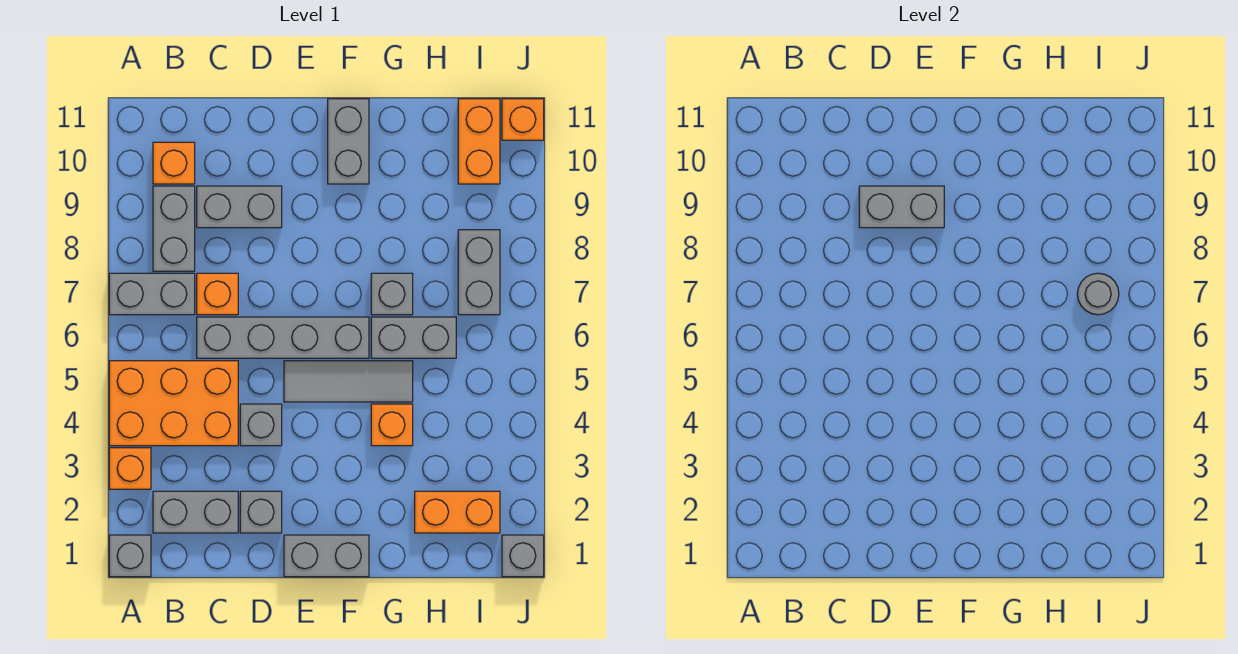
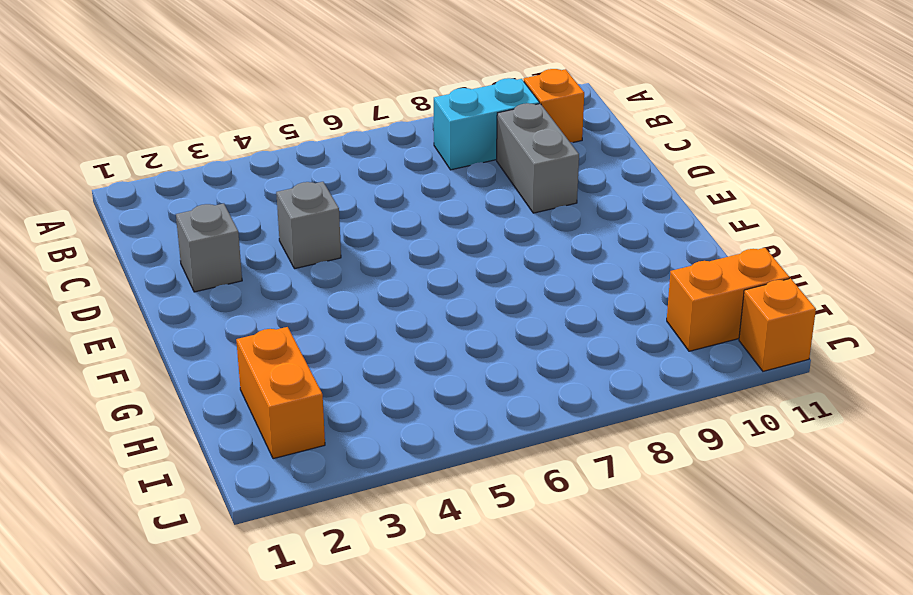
cyan 1x2 brick [433,78,540,170] -> grey 1x2 brick [153,186,195,271]
none -> grey 1x1 brick [109,535,151,577]
none -> orange 1x1 brick [109,448,151,489]
none -> orange 2x3 brick [109,361,238,446]

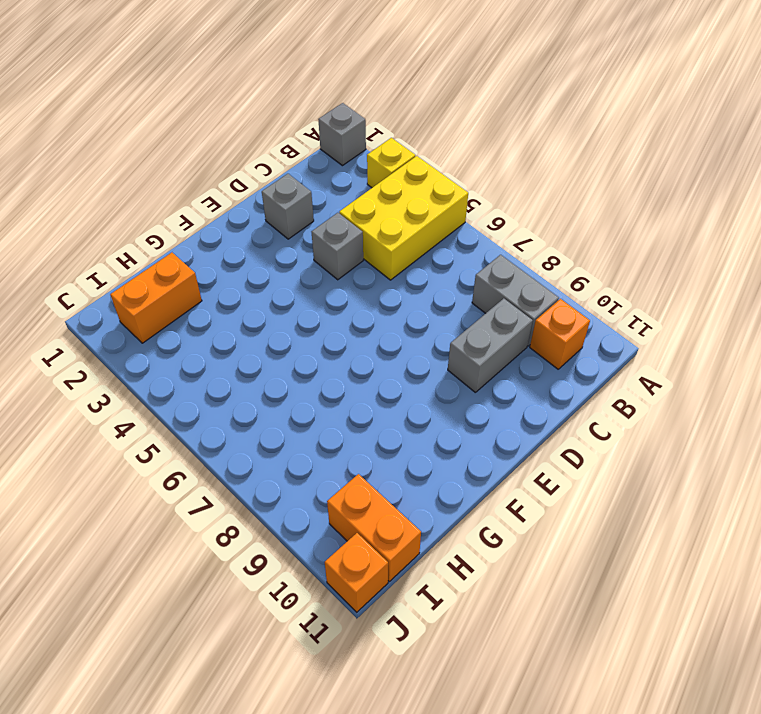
yellow 1x1 brick [367,138,415,188] -> orange 1x1 brick [109,448,151,489]
yellow 2x3 brick [339,156,468,280] -> orange 2x3 brick [109,361,238,446]
none -> grey 1x2 brick [109,273,195,315]
none -> grey 1x2 brick [153,491,238,533]
none -> grey 1x4 brick [197,317,369,358]

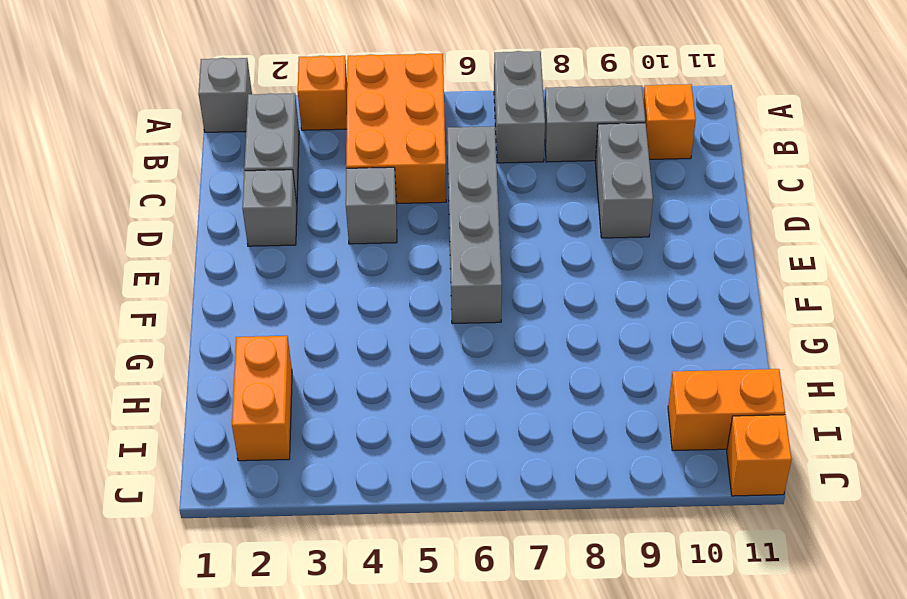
none -> orange 1x1 brick [197,273,238,315]
none -> grey 1x2 brick [284,535,369,577]
none -> grey 1x3 tile [284,361,413,402]

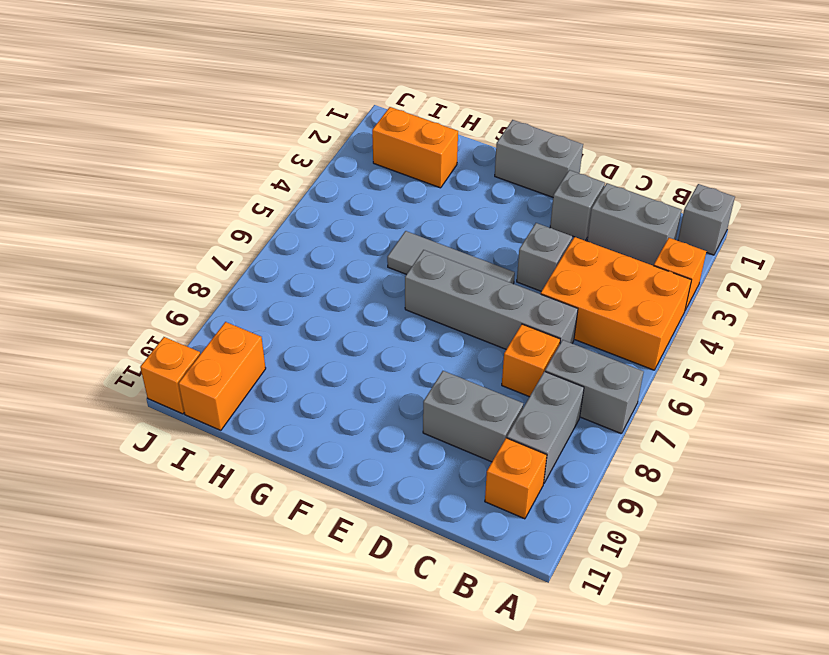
none -> grey 1x2 brick [328,99,369,184]
none -> orange 1x1 brick [371,404,413,446]
none -> grey 1x2 brick [371,317,456,358]

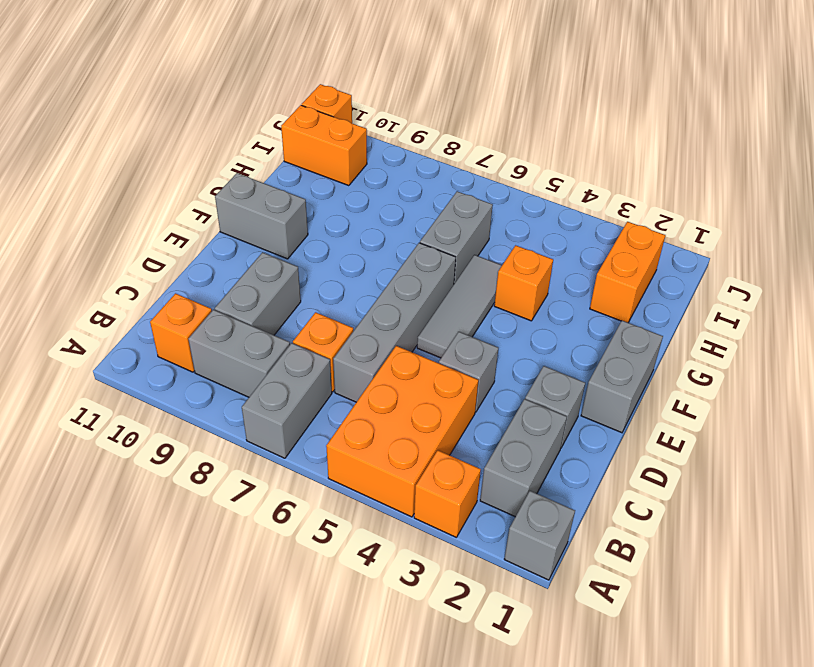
none -> grey 1x1 brick [371,273,413,315]
none -> grey 1x2 brick [458,230,500,315]
none -> grey 1x1 brick [502,535,544,577]

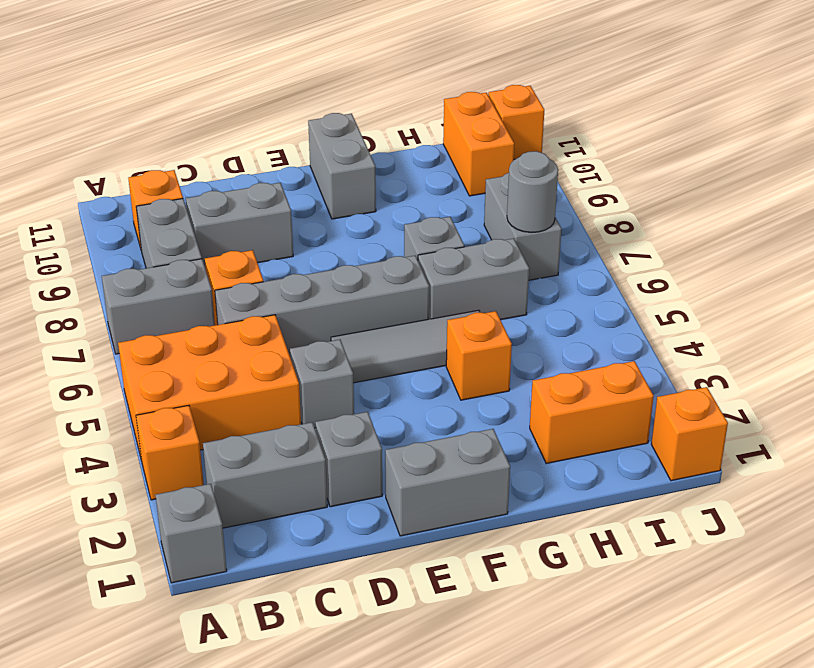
orange 1x1 brick [651,387,728,481] -> grey 1x1 brick [502,535,544,577]
none -> grey 1x2 brick [859,186,944,228]

